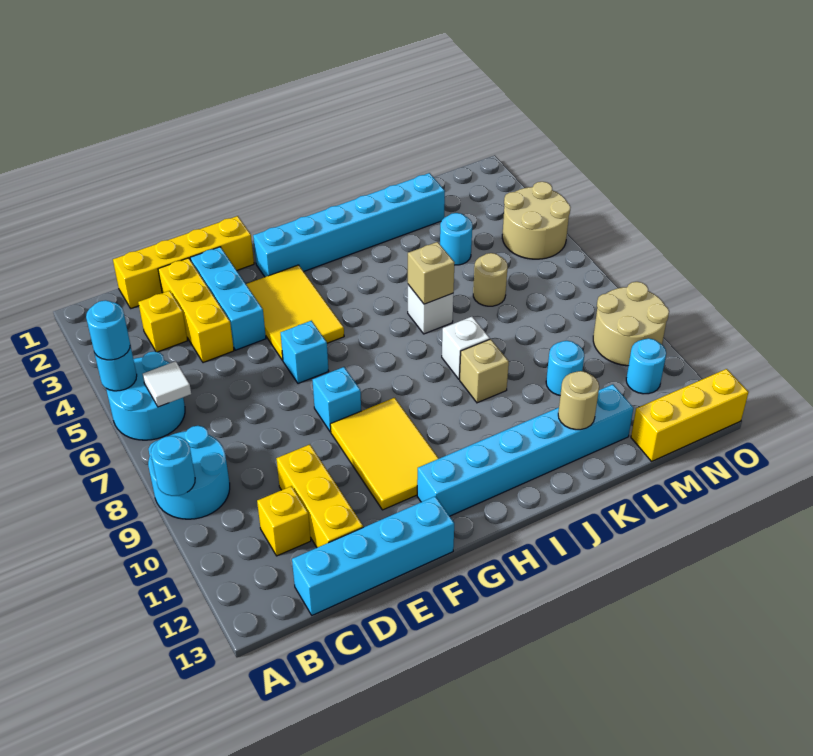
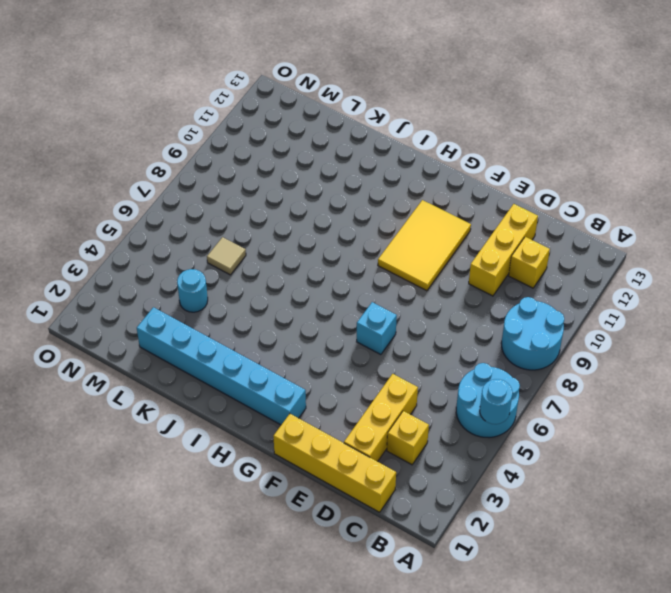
tan 1x1 tile [207,237,246,275] -> tan 1x1 round brick [473,253,508,306]
none -> cyan 1x4 brick [292,496,454,615]
none -> cyan 1x3 brick [190,247,266,350]
none -> yellow 2x3 tile [246,265,344,360]
none -> cyan 1x1 brick [313,367,361,432]

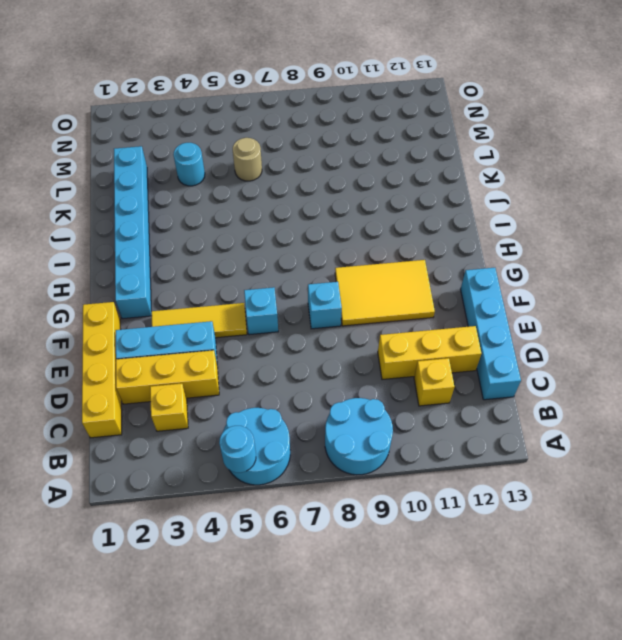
yellow 1x3 tile [151,303,247,338] -> yellow 2x3 tile [246,265,344,360]
none -> cyan 1x6 brick [417,384,633,516]
none -> white 1x1 brick [408,285,453,334]
none -> white 1x1 brick [442,317,490,379]
none -> tan 1x1 brick [460,339,509,403]

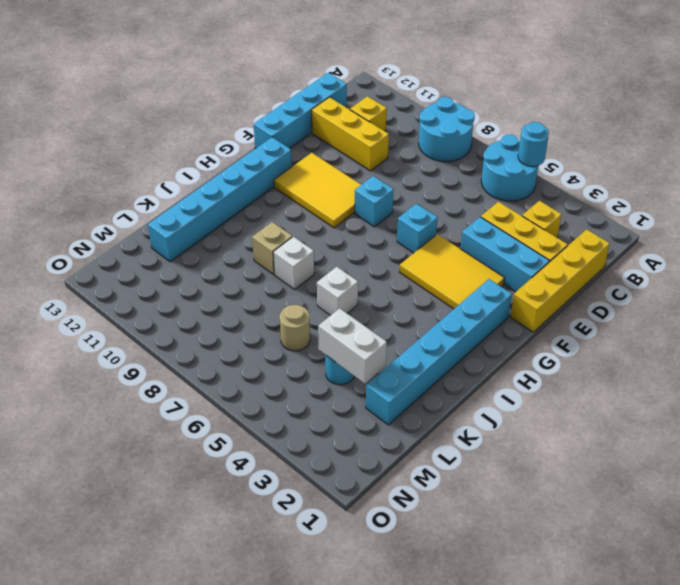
white 1x2 brick [318,308,387,384] -> none
none -> cyan 1x1 round brick [546,341,584,395]
none -> yellow 1x3 brick [631,369,749,461]
none -> tan 2x2 round brick [502,182,571,259]
none -> tan 2x2 round brick [593,282,669,366]

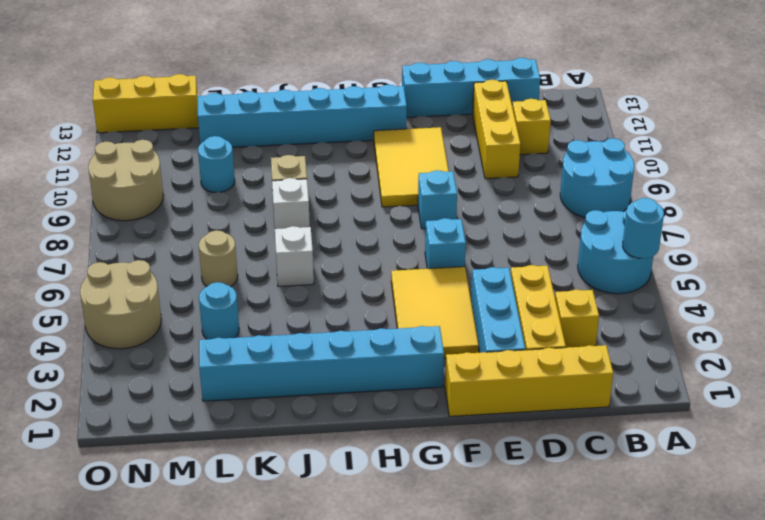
none -> cyan 1x1 round brick [626,338,666,394]
none -> cyan 1x1 round brick [151,436,195,496]
none -> white 1x1 tile [143,361,191,407]
none -> tan 1x1 brick [408,242,455,304]

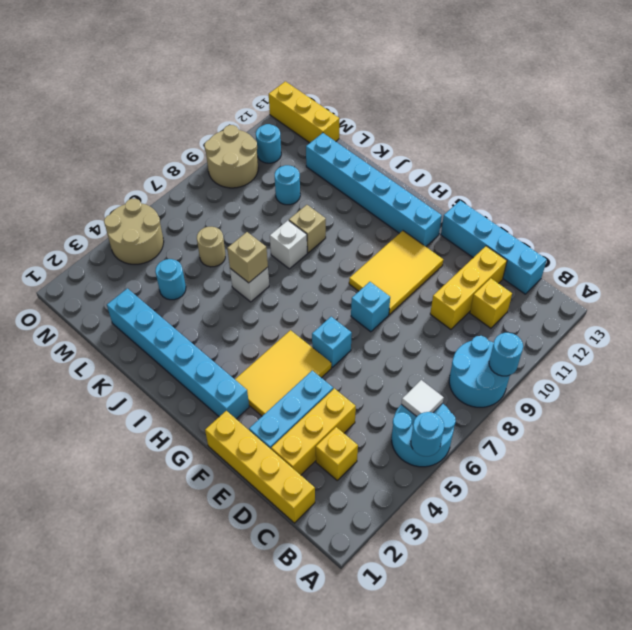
none -> tan 1x1 round brick [558,371,599,430]
none -> cyan 1x1 round brick [86,300,130,360]

